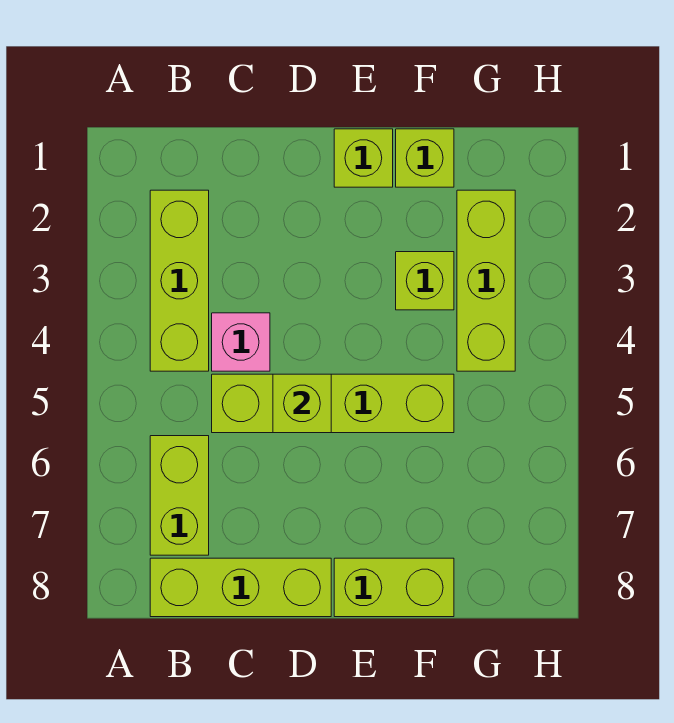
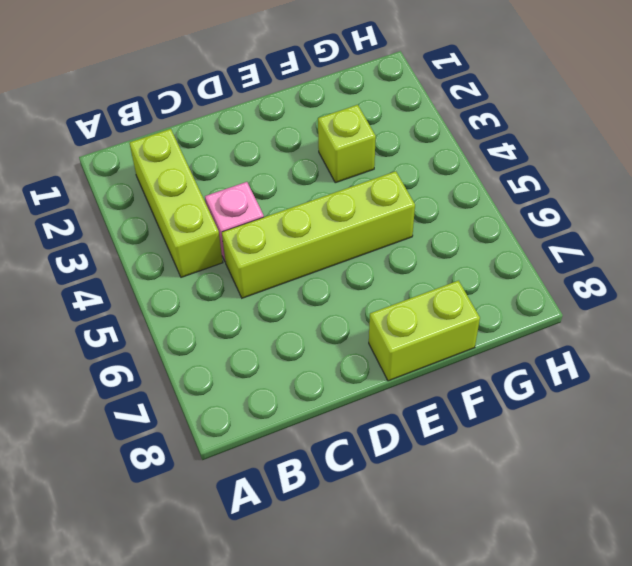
none -> lime 1x2 brick [150,436,209,555]
none -> lime 1x3 brick [150,558,331,617]

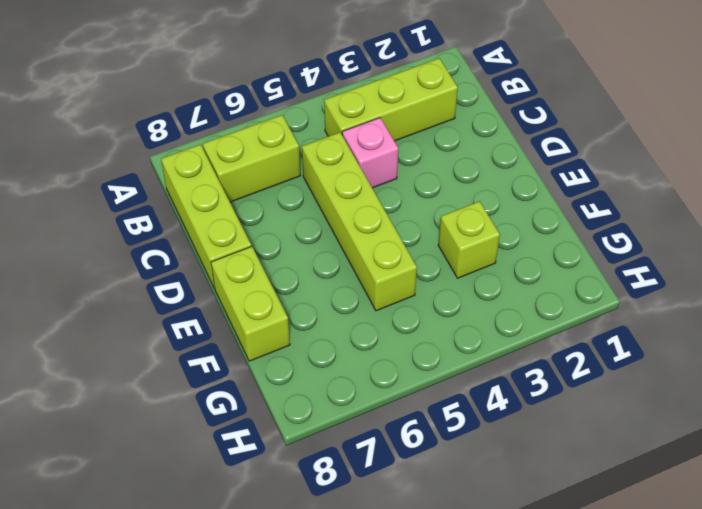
none -> lime 1x1 brick [334,129,393,187]
none -> lime 1x1 brick [396,129,454,187]

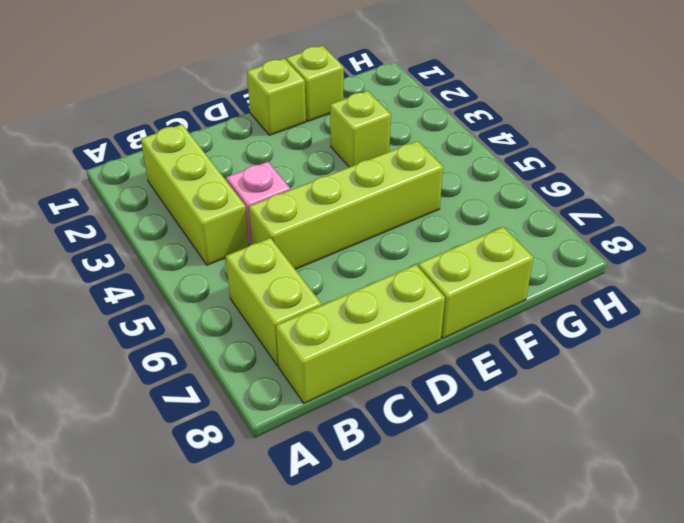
none -> lime 1x3 brick [457,190,515,371]
none -> lime 1x1 brick [273,374,331,433]

